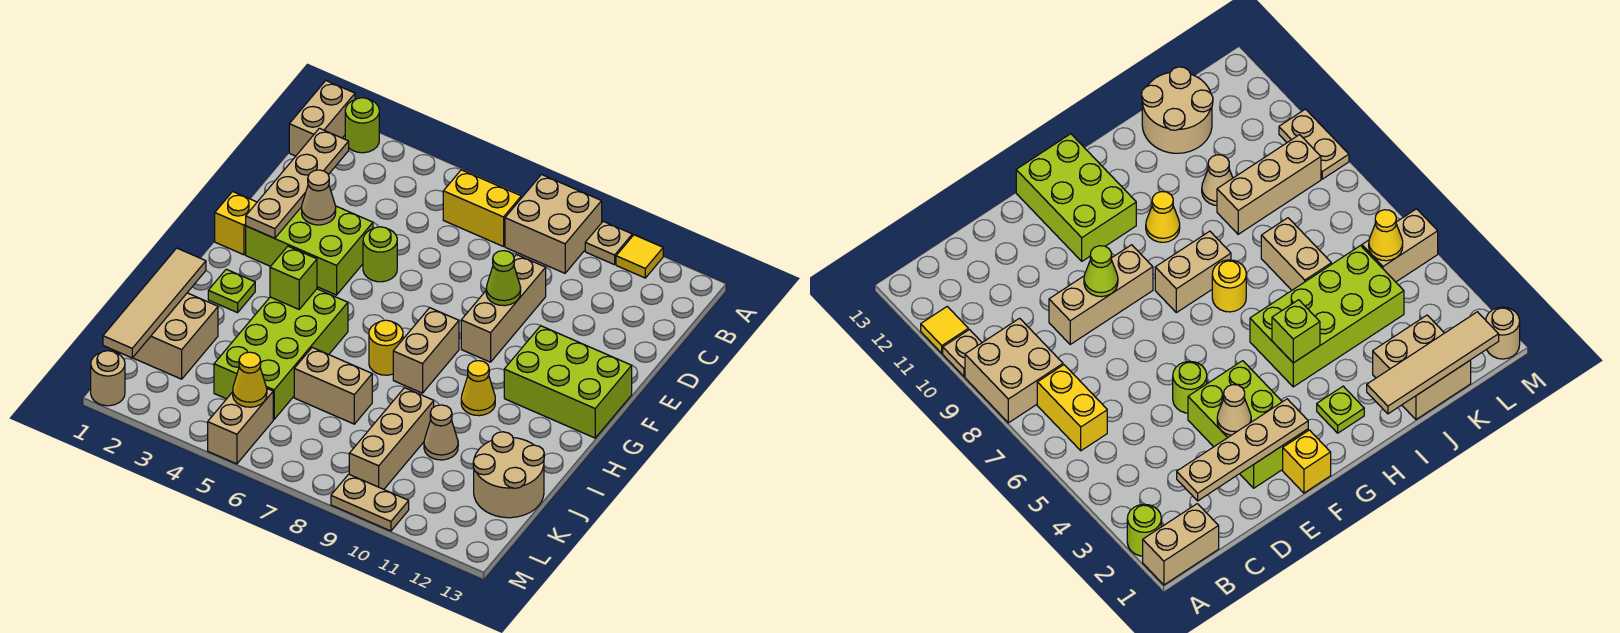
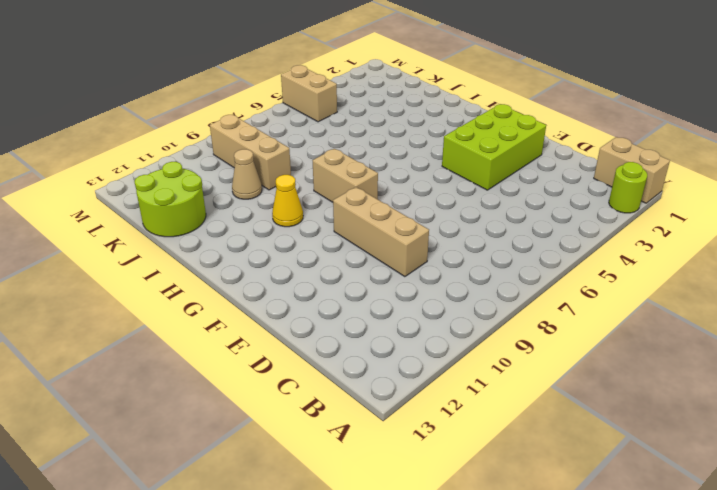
lime 2x2 round brick [134,162,206,237] -> tan 2x2 round brick [473,432,544,518]
none -> tan 2x2 brick [505,175,602,273]
none -> tan 1x1 plate [585,221,632,265]
none -> yellow 1x1 tile [616,235,663,278]
none -> yellow 1x2 brick [443,170,521,247]

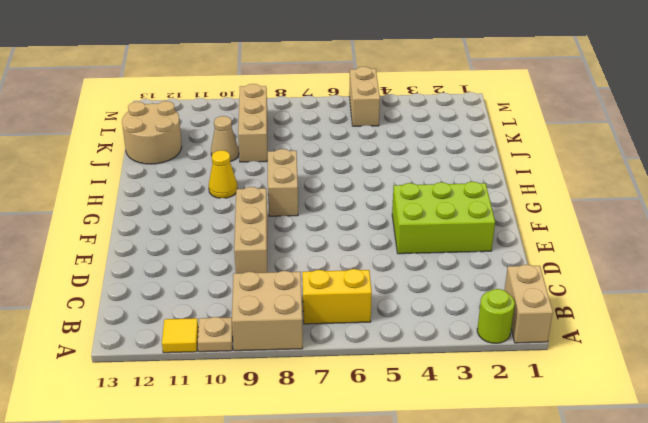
none -> lime 1x1 round brick [363,227,397,282]
none -> yellow 1x1 brick [215,192,257,255]
none -> lime 2x3 brick [504,326,632,438]
none -> lime 1x1 plate [208,269,255,313]

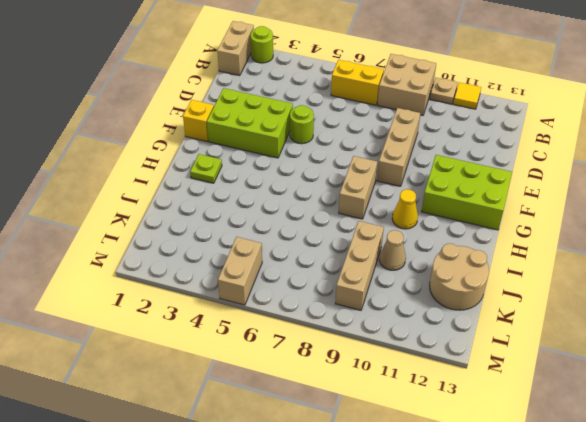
none -> lime 2x4 brick [214,289,348,419]
none -> yellow 1x1 round brick [369,320,403,375]
none -> tan 2x2 brick [133,293,218,379]
none -> tan 1x2 brick [294,348,372,424]

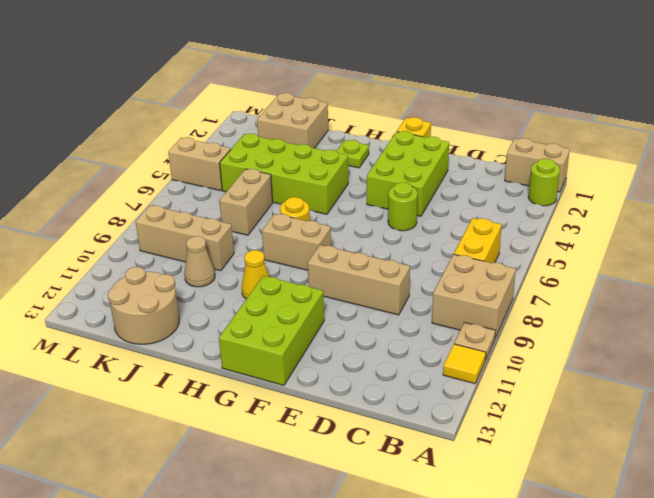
none -> tan 1x1 round brick [91,351,125,406]
none -> tan 1x2 plate [331,474,409,531]
none -> tan 1x4 plate [246,128,349,238]
none -> tan 1x1 cone [302,170,336,225]

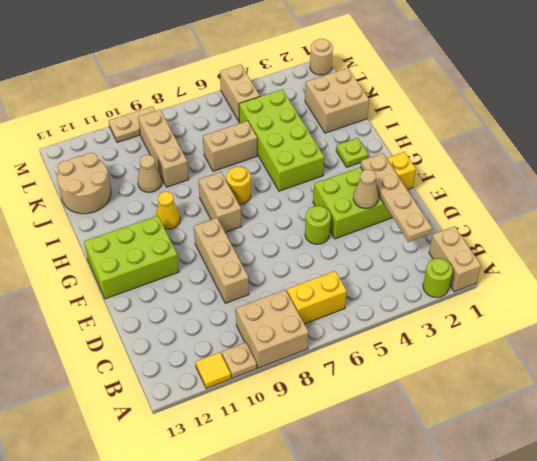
none -> lime 1x1 cone [486,251,521,306]
none -> lime 1x1 brick [270,246,317,309]
none -> tan 1x4 tile [103,248,206,358]
none -> yellow 1x1 cone [233,352,267,407]

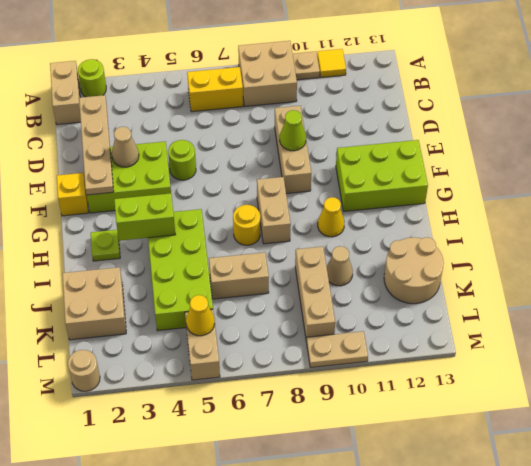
lime 1x2 brick [114,193,175,241] -> lime 1x1 brick [270,246,317,309]
none -> tan 1x4 tile [103,248,206,358]

